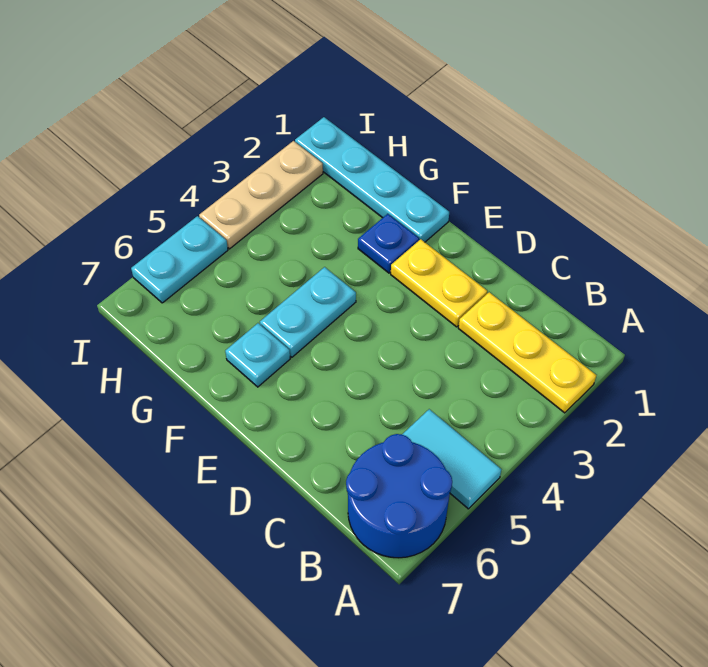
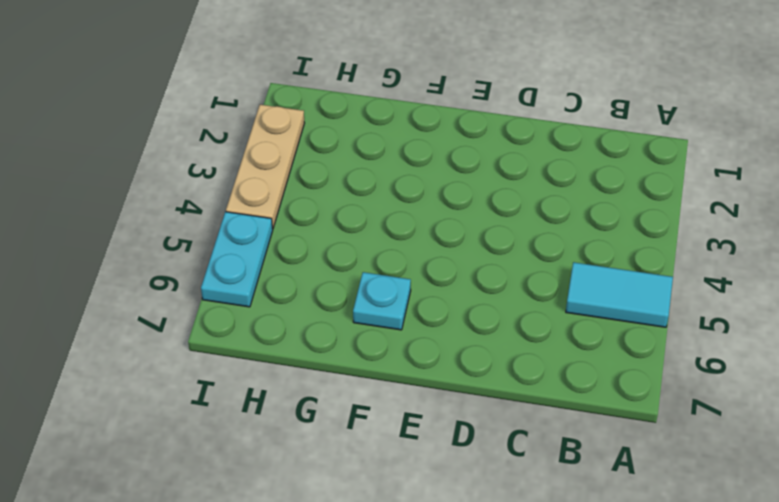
none -> yellow 1x3 plate [458,292,596,413]
none -> blue 2x2 round brick [346,434,452,558]

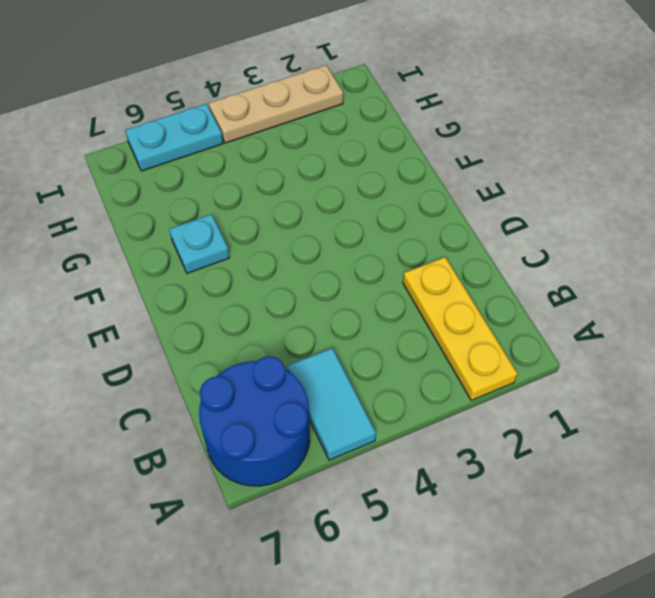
none -> yellow 1x2 plate [391,239,487,327]
none -> cyan 1x4 plate [295,117,449,242]

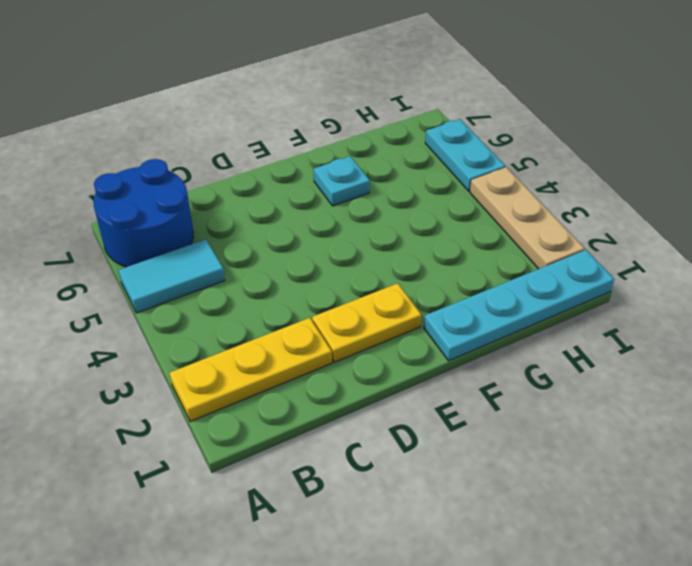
none -> blue 1x1 plate [358,214,419,273]
none -> cyan 1x2 plate [260,267,356,357]

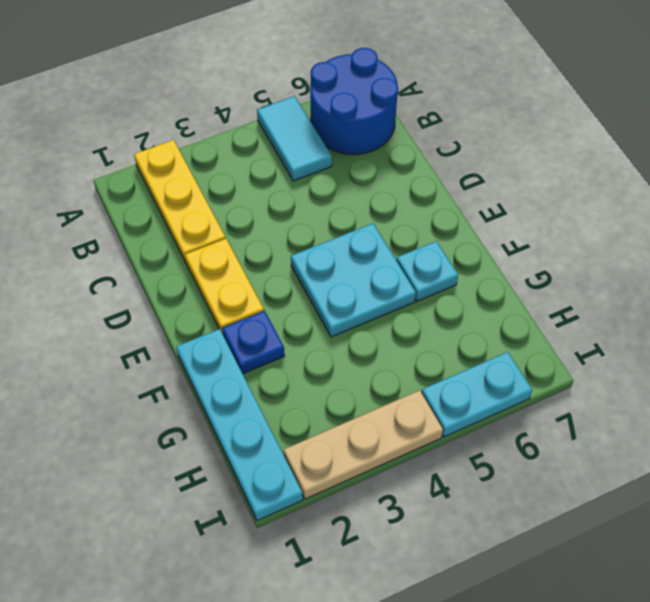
cyan 2x2 plate [291,223,416,337] -> cyan 1x2 plate [260,267,356,357]

